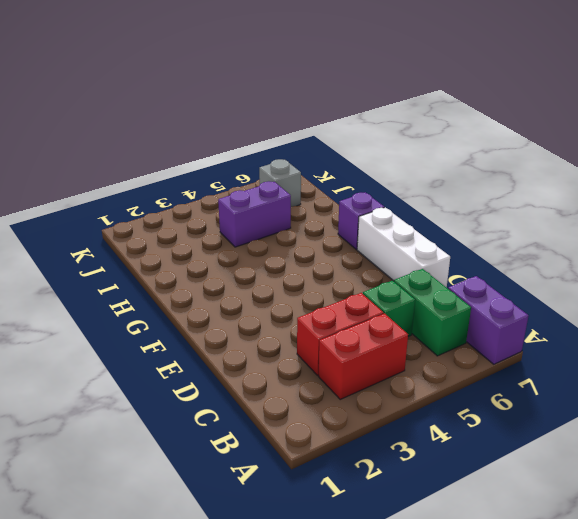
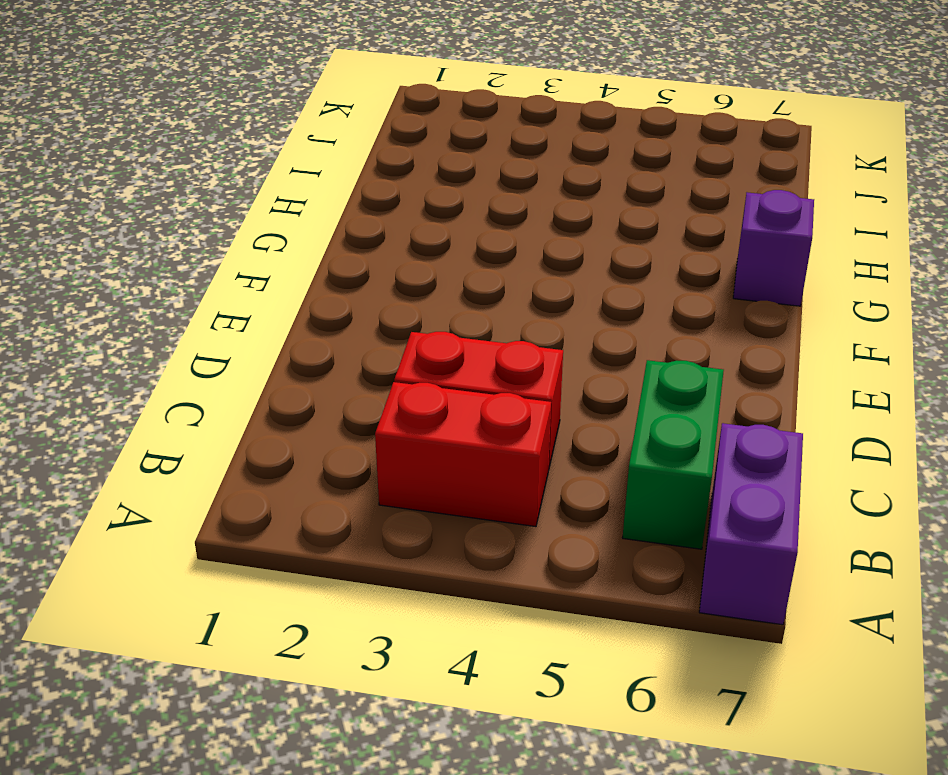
none -> green 1x1 brick [363,281,415,337]
none -> white 1x3 brick [357,208,450,288]

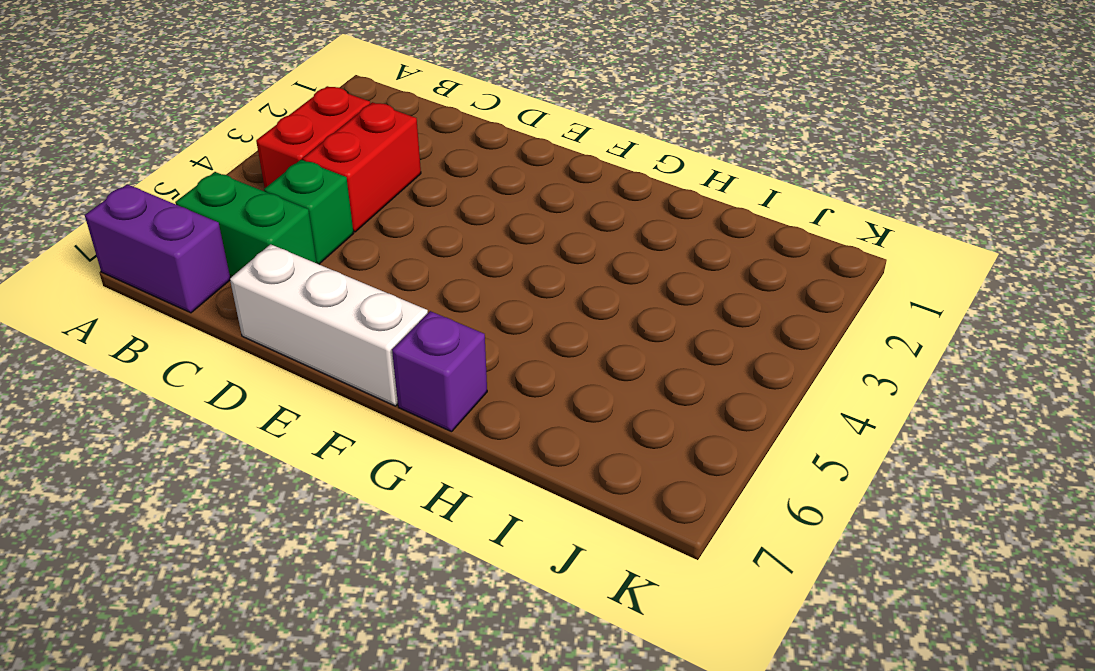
none -> purple 1x2 brick [218,181,291,247]
none -> grey 1x1 brick [259,159,301,207]

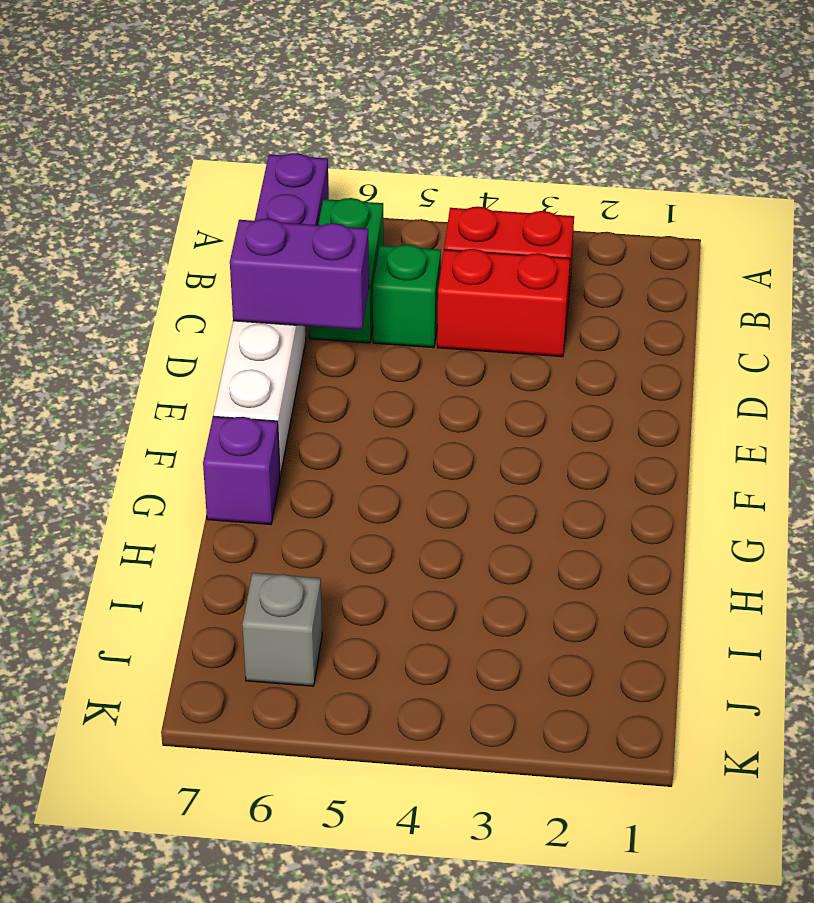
purple 1x2 brick [230,219,369,330] -> purple 1x2 brick moved to [218,181,291,247]

